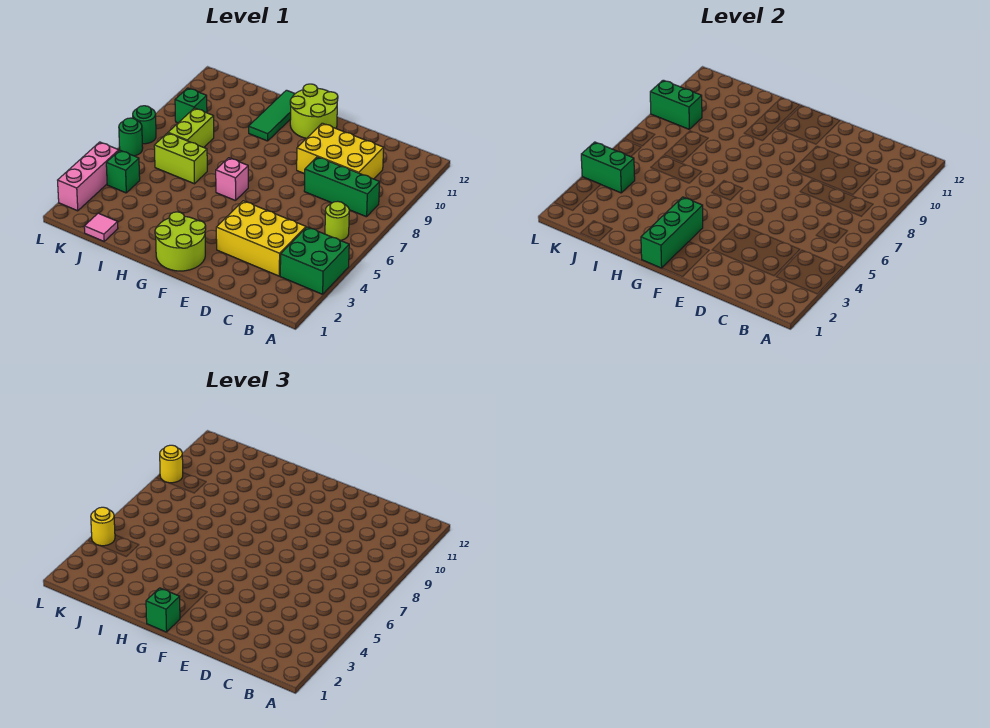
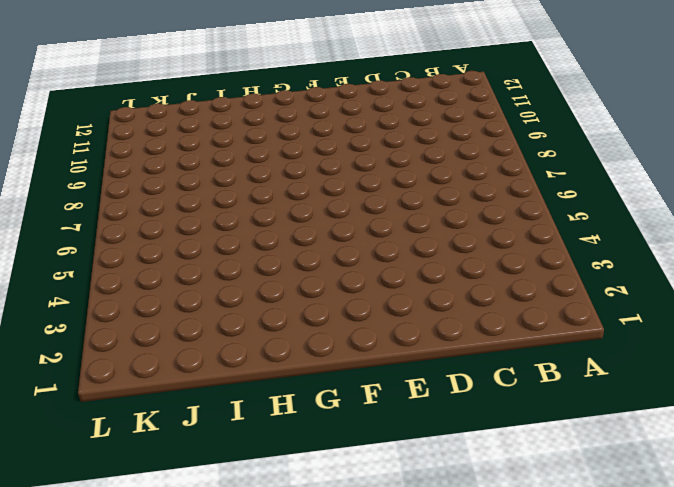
none -> green 2x2 brick [280,227,349,294]
none -> lime 1x1 round brick [325,201,349,240]
none -> green 1x3 brick [304,157,380,217]

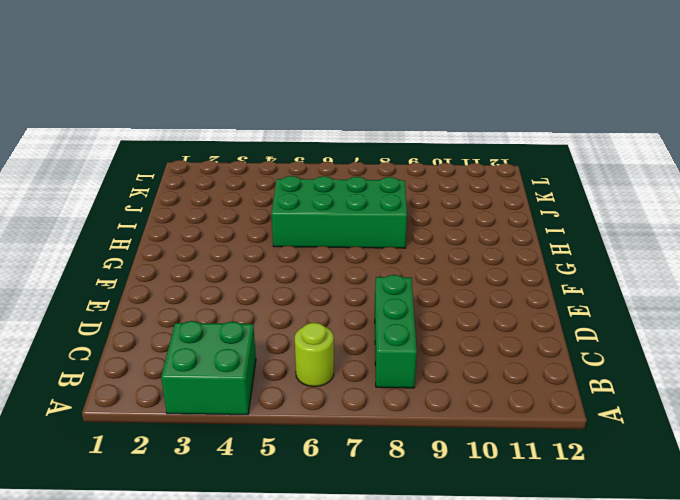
green 2x4 brick [272,176,407,248] -> lime 1x2 brick [154,133,207,184]
none -> yellow 2x3 brick [216,201,306,276]
none -> yellow 2x3 brick [297,123,384,179]
none -> lime 2x2 round brick [155,212,206,271]

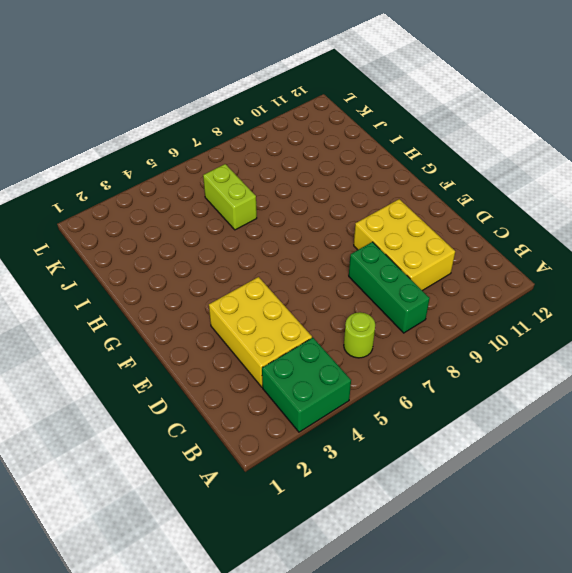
none -> lime 2x2 round brick [155,212,206,271]
none -> lime 2x2 round brick [290,84,338,138]
none -> pink 1x1 brick [216,158,248,201]

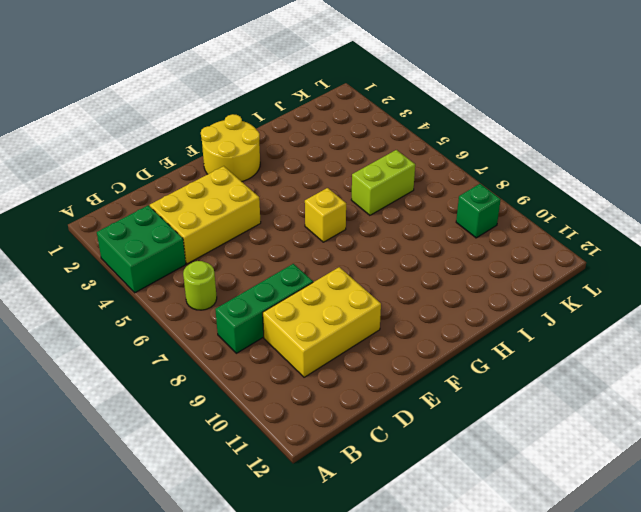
yellow 2x2 round brick [201,114,260,182] -> lime 2x2 round brick [155,212,206,271]
yellow 1x1 brick [305,188,346,242] -> pink 1x1 brick [216,158,248,201]
none -> lime 2x2 round brick [290,84,338,138]
none -> green 1x3 tile [249,90,295,141]
none -> pink 1x1 tile [84,213,118,241]

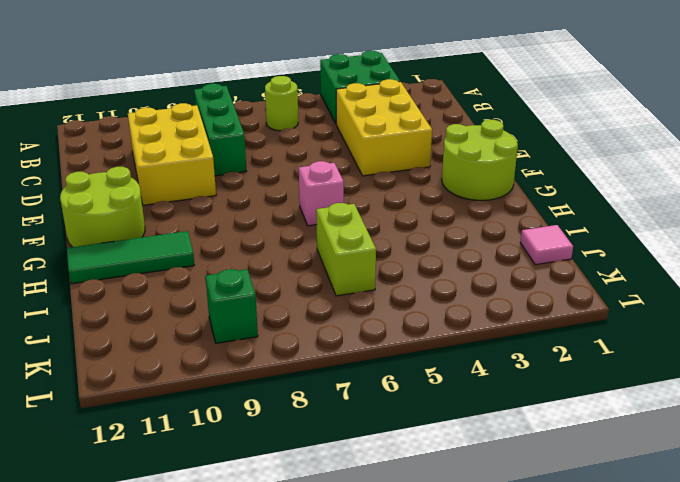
none -> lime 1x2 brick [168,108,214,147]
none -> green 1x1 brick [106,150,140,193]
none -> pink 1x3 brick [58,142,119,211]

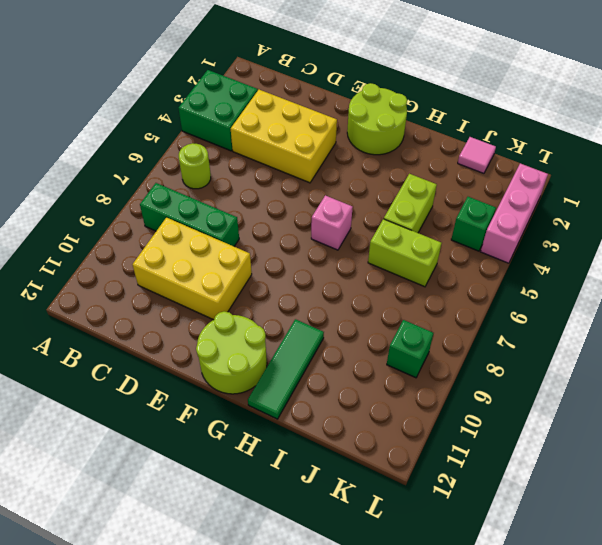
lime 1x2 brick [384,174,437,233] -> lime 1x2 brick moved to [168,108,214,147]
none -> green 1x1 round brick [119,118,143,156]
none -> green 1x1 round brick [133,106,156,144]
none -> green 1x3 brick [641,197,703,268]

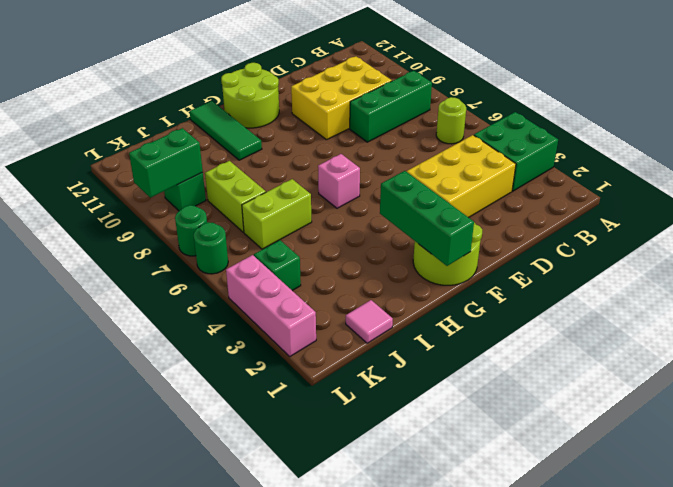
none -> green 1x2 brick [581,142,635,193]
none -> green 1x1 brick [146,588,180,632]
none -> yellow 1x1 round brick [91,507,115,546]

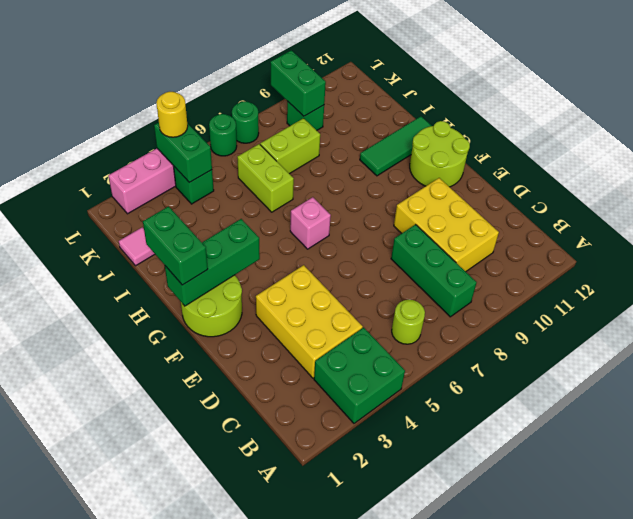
green 1x2 brick [143,206,208,285] -> green 1x1 brick [146,588,180,632]
none -> yellow 1x1 round brick [160,445,183,483]

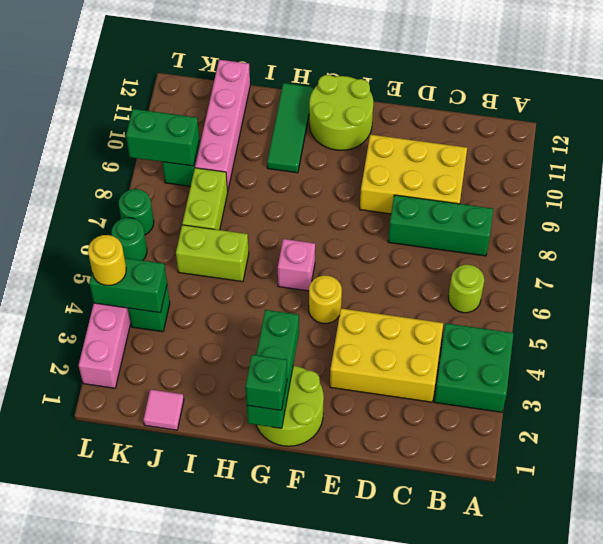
yellow 1x1 round brick [309,276,342,323] -> yellow 1x1 round brick moved to [160,445,183,483]
pink 1x4 brick [195,60,250,191] -> none

